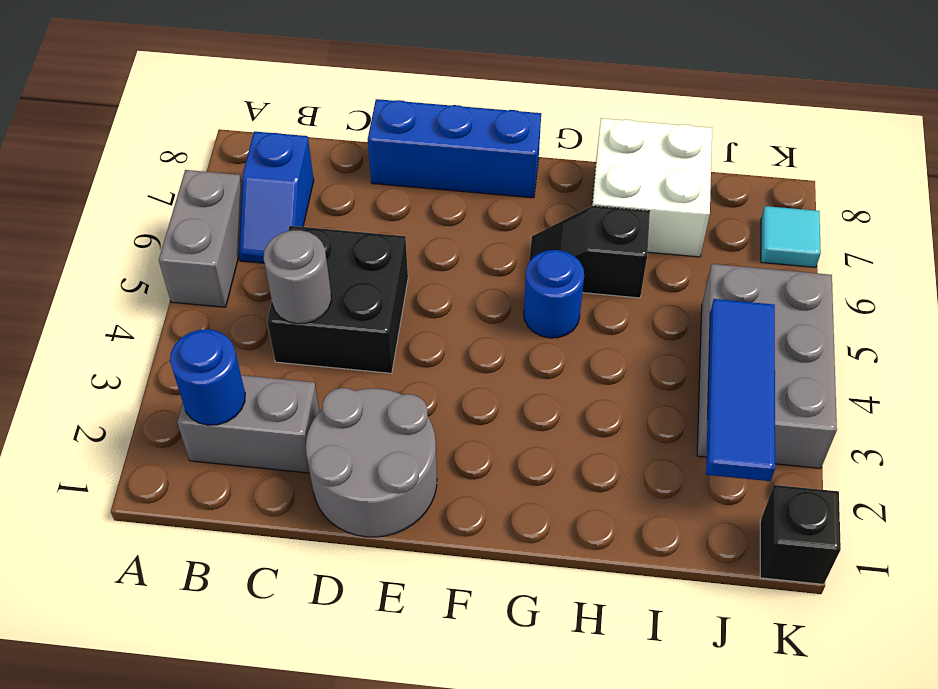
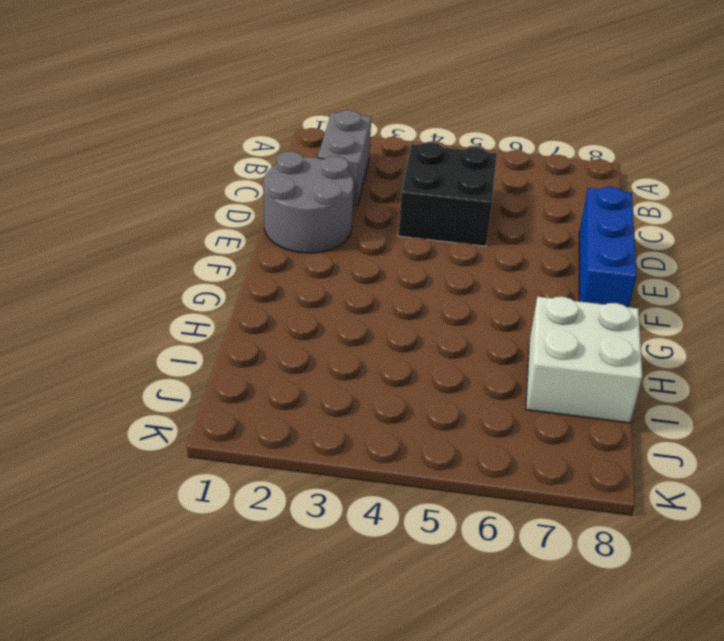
none -> grey 1x2 brick [159,170,242,307]
none -> blue 1x2 slope [239,131,314,263]
none -> blue 1x1 round brick [524,250,584,338]

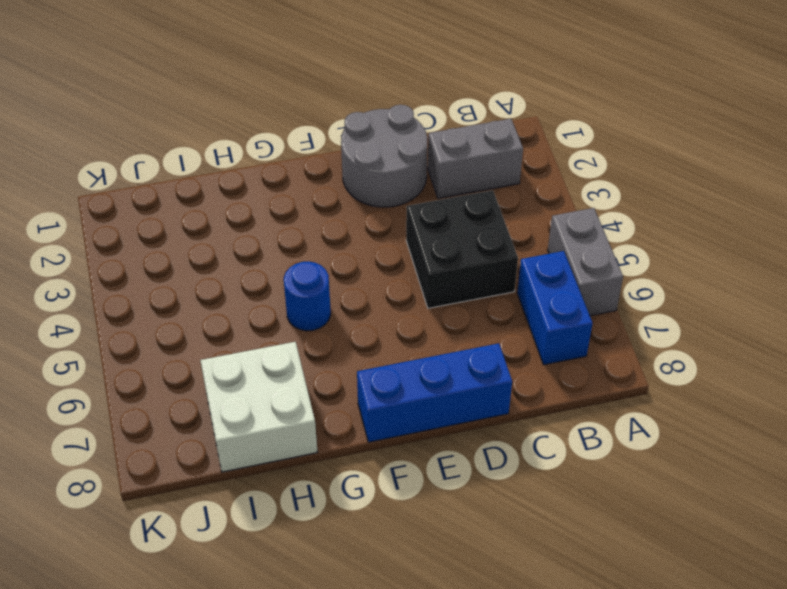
blue 1x2 brick [517,251,593,365] -> blue 1x2 slope [239,131,314,263]
none -> black 1x2 slope [529,206,650,298]
none -> grey 2x3 brick [697,264,837,468]
none -> black 1x1 brick [760,485,841,584]

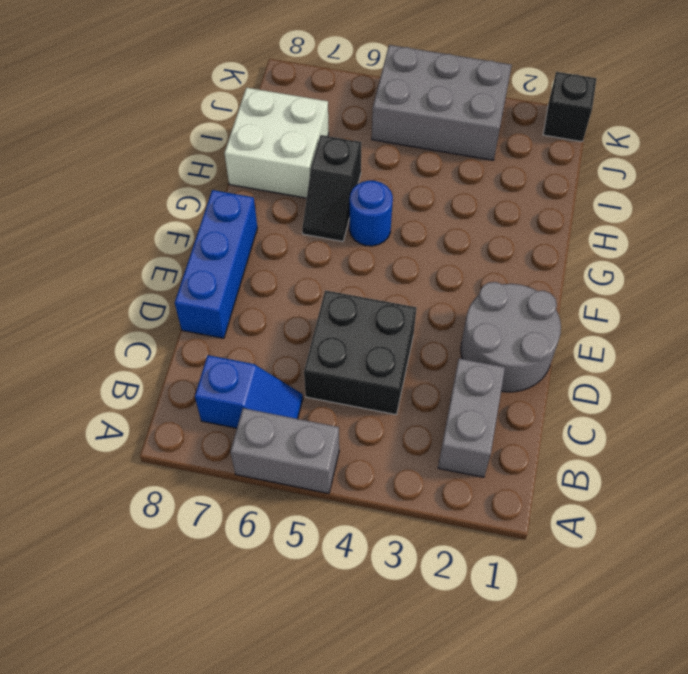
none -> cyan 1x1 tile [761,206,821,267]
none -> blue 1x1 round brick [170,329,245,425]
none -> grey 1x1 round brick [264,230,331,324]

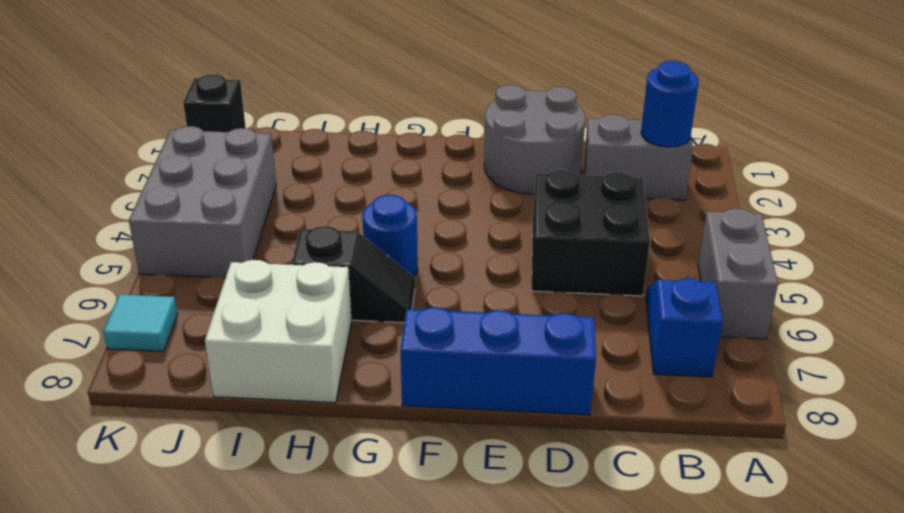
none -> grey 1x1 round brick [264,230,331,324]
none -> blue 1x3 tile [706,299,775,481]

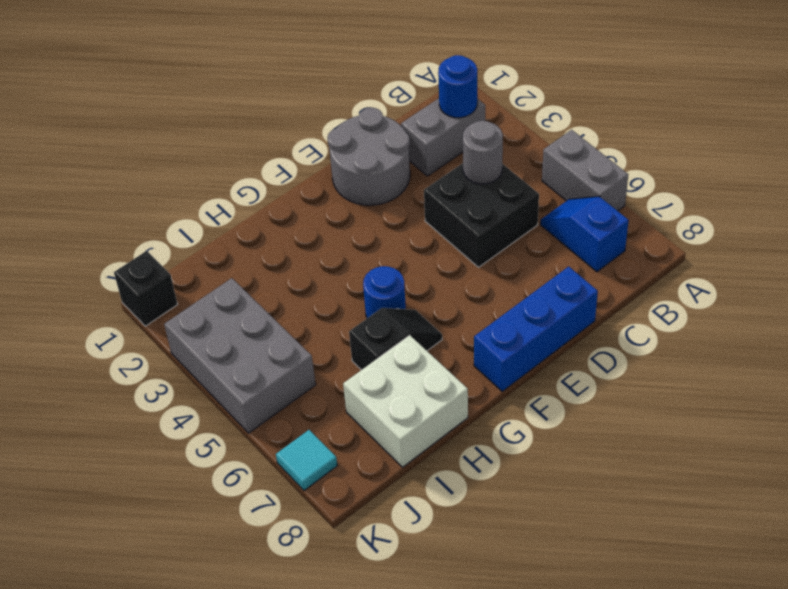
none -> blue 1x3 tile [706,299,775,481]

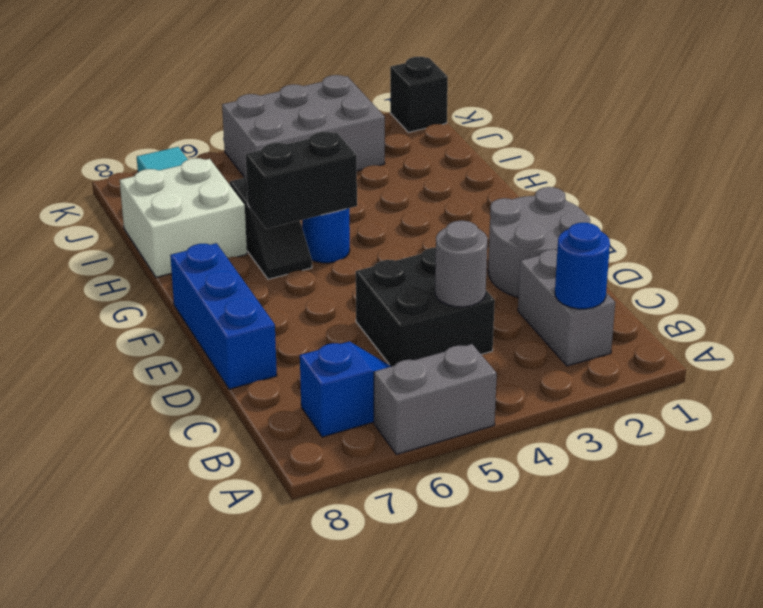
black 1x2 brick [246,132,357,229] -> none
none -> blue 1x3 tile [706,299,775,481]

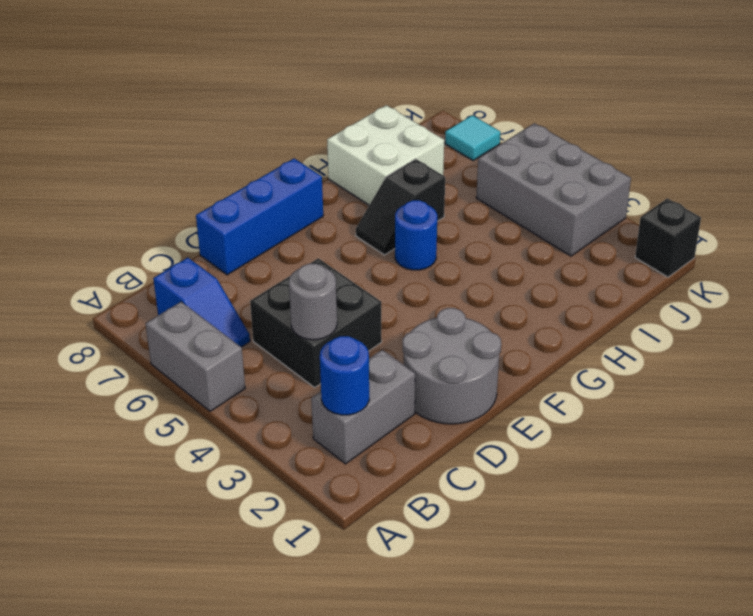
none -> blue 1x3 tile [706,299,775,481]

